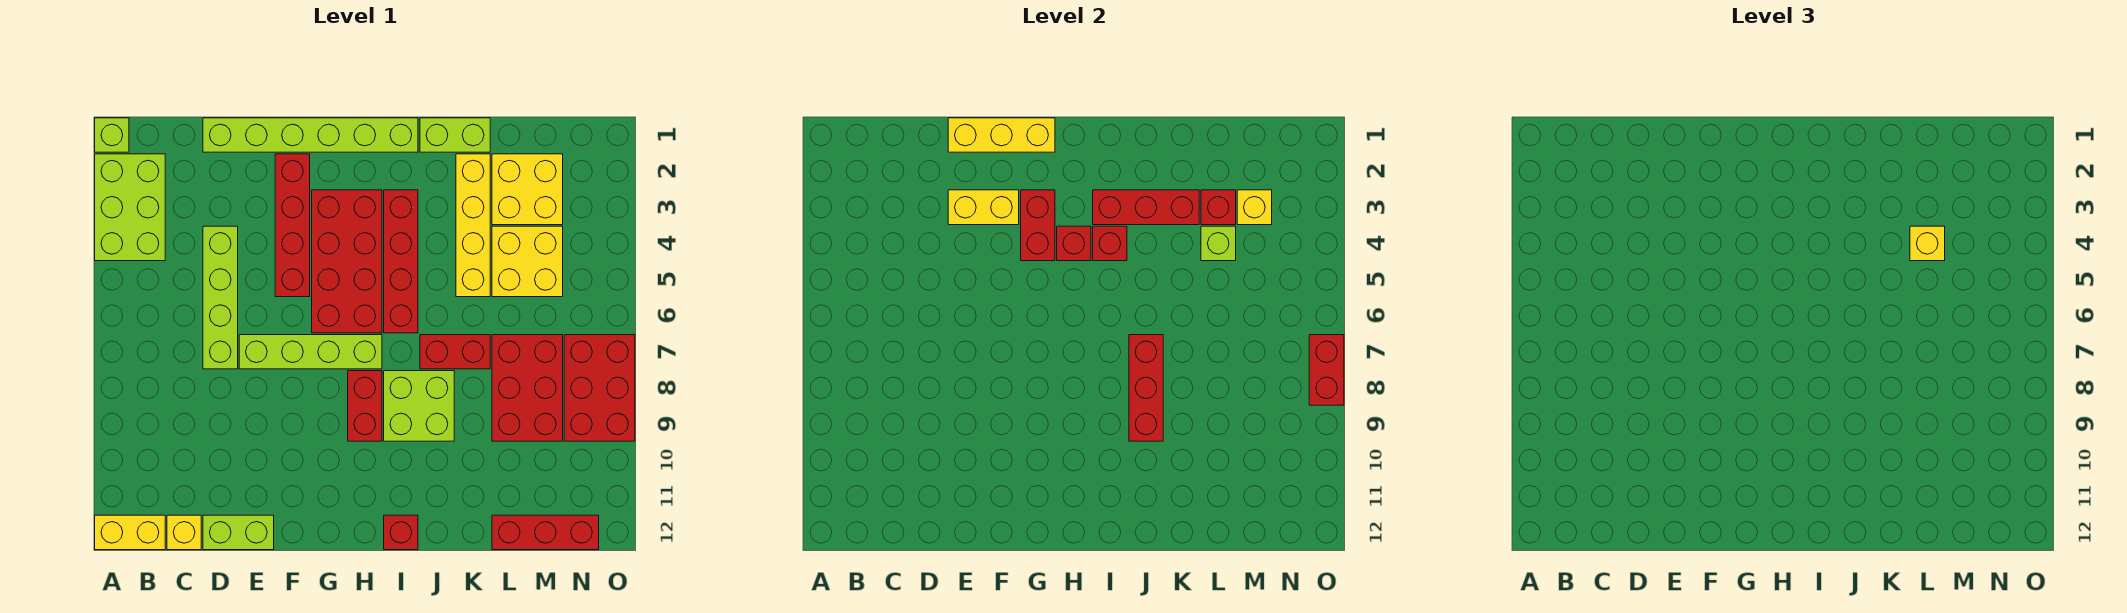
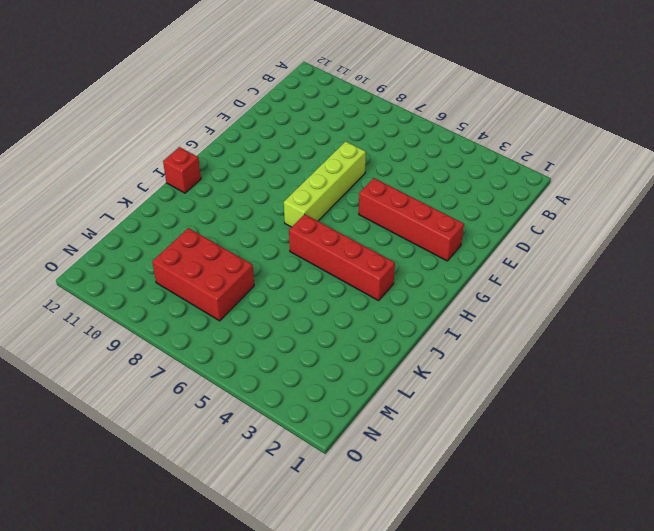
none -> lime 1x1 brick [95,118,129,152]
none -> lime 2x3 brick [95,154,165,261]
none -> yellow 1x2 brick [95,515,165,550]
none -> yellow 1x1 brick [167,515,201,550]

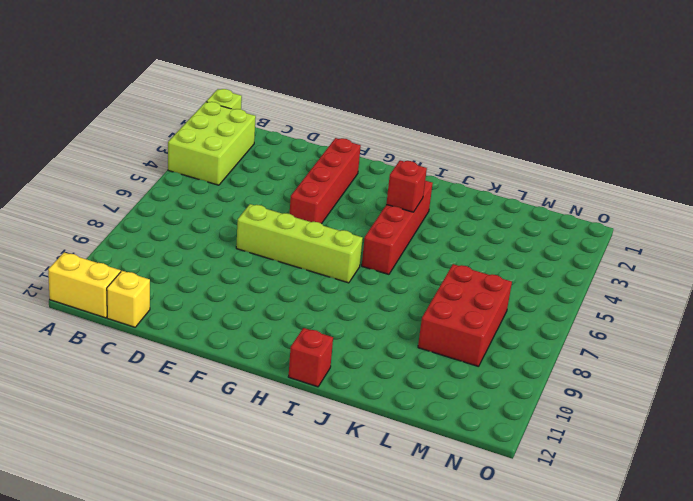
none -> lime 1x6 brick [203,118,418,152]
none -> lime 1x4 brick [203,226,238,369]
none -> lime 1x2 brick [203,515,274,550]
none -> red 2x4 brick [312,190,382,333]

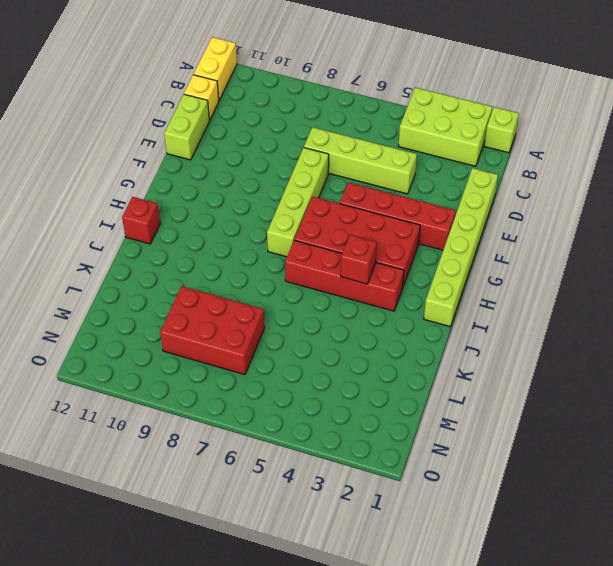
none -> red 1x2 brick [348,371,382,441]
none -> lime 2x2 brick [384,371,454,441]
none -> lime 1x2 brick [420,118,490,152]
none -> red 1x2 brick [420,335,490,369]

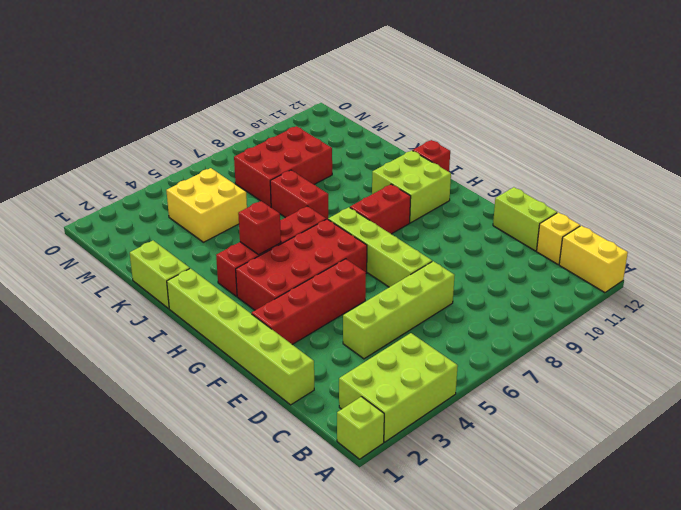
lime 2x2 brick [372,151,451,223] -> lime 2x2 brick moved to [384,371,454,441]
none -> yellow 1x4 brick [456,154,490,297]
none -> yellow 2x2 brick [492,154,563,225]
none -> red 1x3 brick [492,515,599,550]
none -> red 2x3 brick [564,335,635,441]

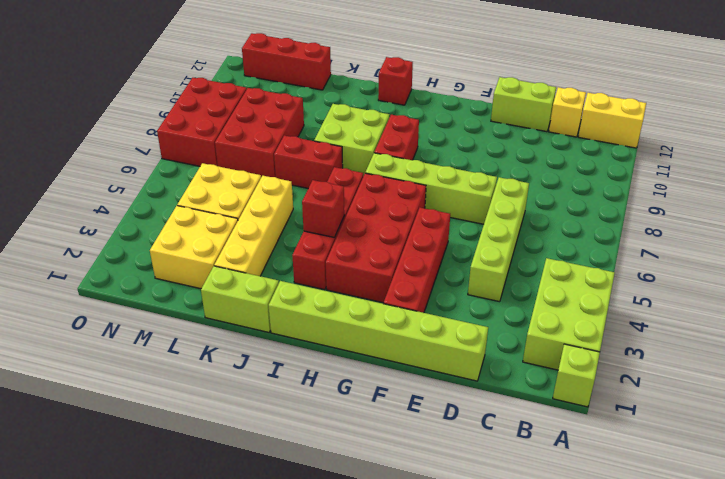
none -> yellow 1x3 brick [948,118,1055,152]
none -> yellow 1x2 brick [948,190,1019,225]
none -> red 1x2 brick [1021,190,1055,261]
none -> red 1x1 brick [1057,226,1091,261]

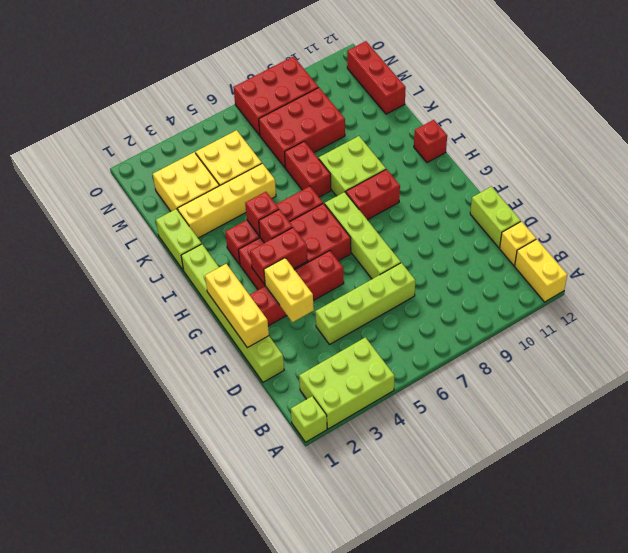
none -> red 1x3 brick [1093,190,1199,225]
none -> red 1x3 brick [1129,335,1163,441]
none -> red 1x1 brick [1201,190,1236,225]
none -> lime 1x1 brick [1201,226,1236,261]

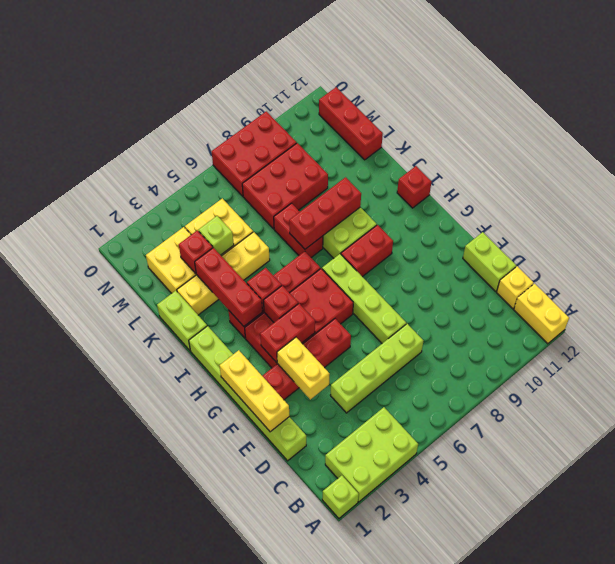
none -> yellow 1x1 brick [1237,190,1272,225]
none -> red 1x2 brick [1309,335,1344,405]
none -> yellow 1x1 brick [1910,226,1945,261]

